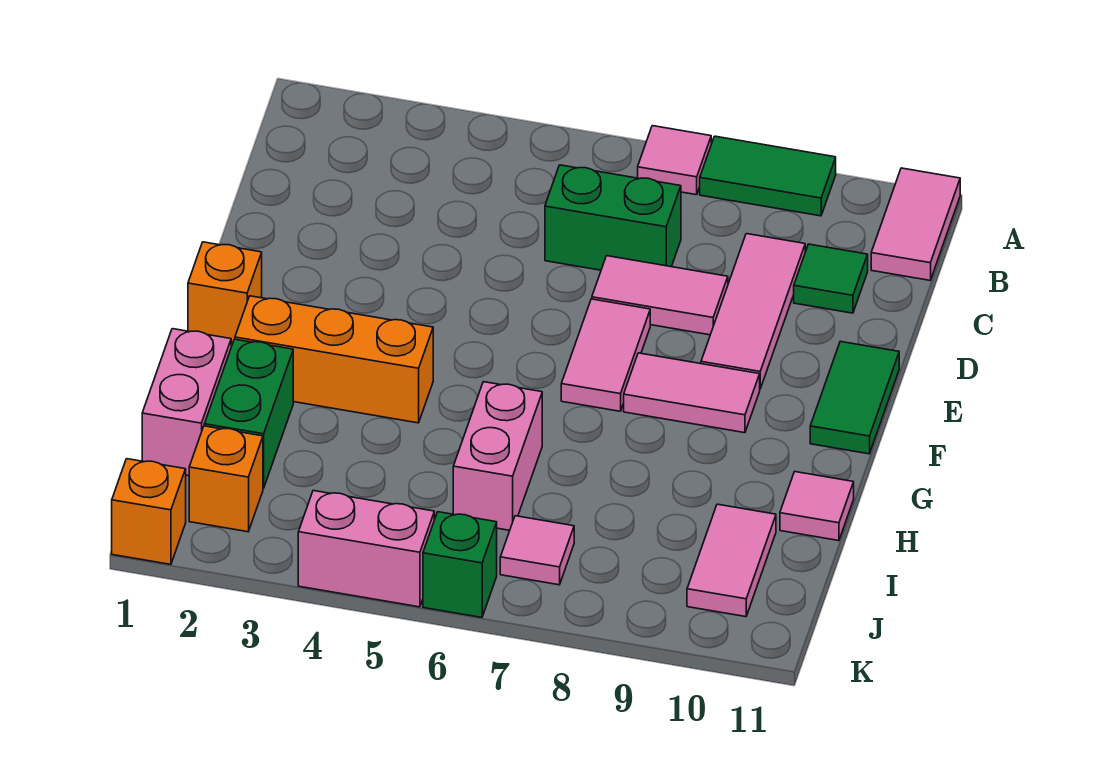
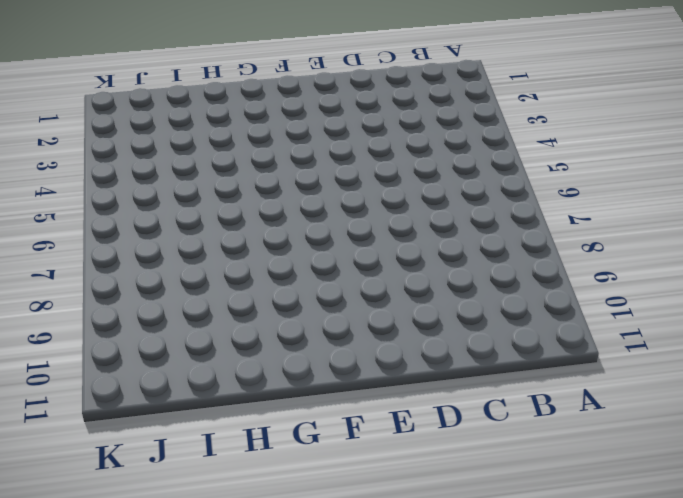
none -> pink 1x1 tile [638,126,711,195]
none -> green 1x2 tile [700,136,836,216]
none -> pink 1x2 tile [871,168,960,280]

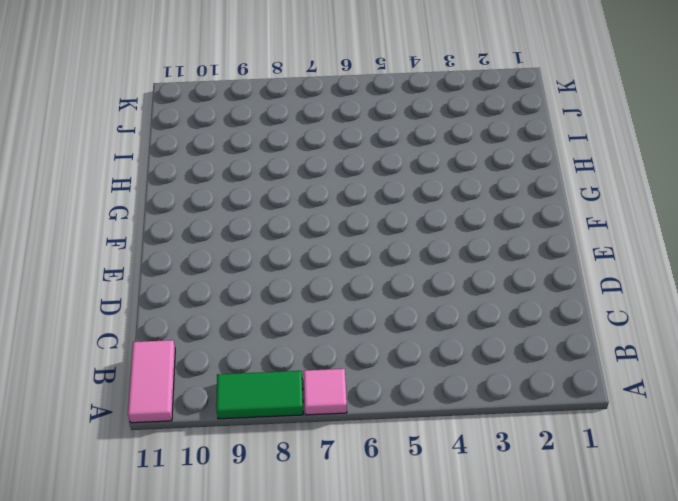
none -> green 1x2 brick [545,165,681,270]
none -> pink 1x3 tile [701,234,805,389]
none -> green 1x1 tile [794,244,868,313]

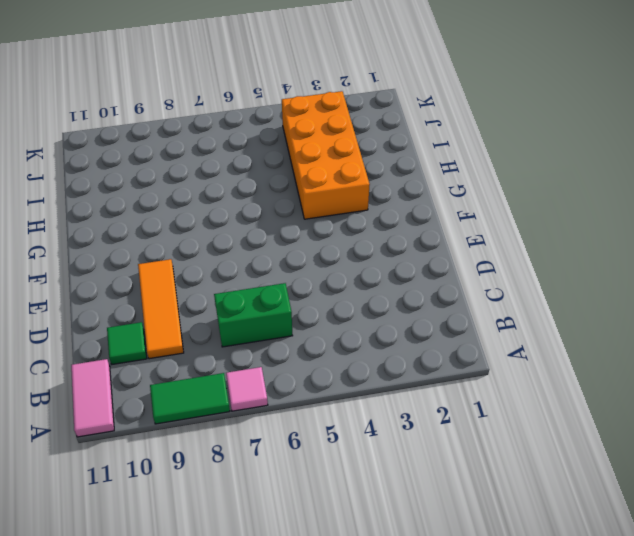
orange 1x3 tile [138,259,184,359] -> pink 1x3 tile [701,234,805,389]
orange 2x4 brick [282,91,370,219] -> orange 1x3 brick [235,296,433,423]
none -> pink 1x2 tile [592,256,728,335]
none -> pink 1x2 tile [561,299,650,411]
none -> green 1x2 tile [810,341,899,454]

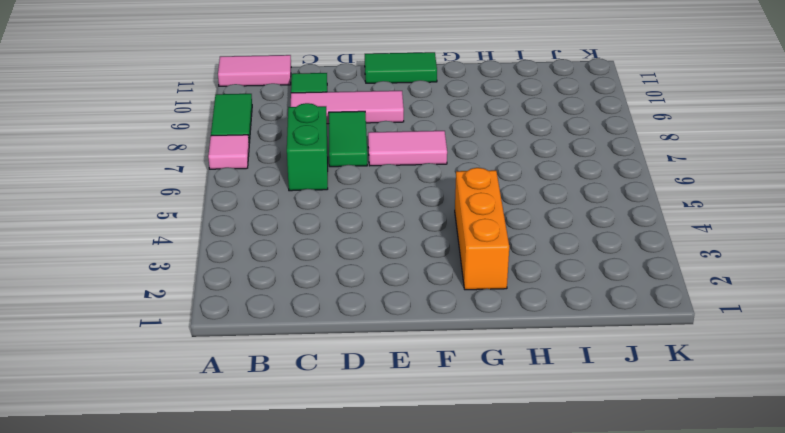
green 1x2 tile [329,111,367,167] -> pink 1x2 tile [592,256,728,335]
none -> orange 1x1 brick [188,242,262,345]
none -> pink 1x2 tile [624,353,760,433]
none -> pink 1x2 brick [142,329,231,476]

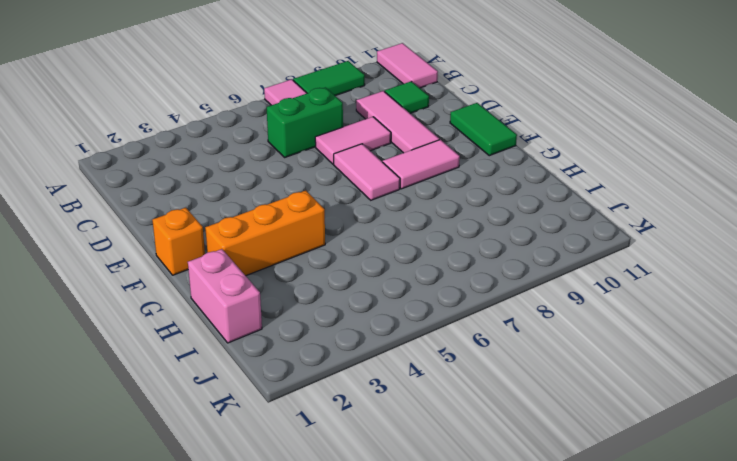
none -> green 1x2 brick [204,339,293,488]
none -> pink 1x2 brick [453,382,542,530]
none -> pink 1x1 tile [780,472,854,541]

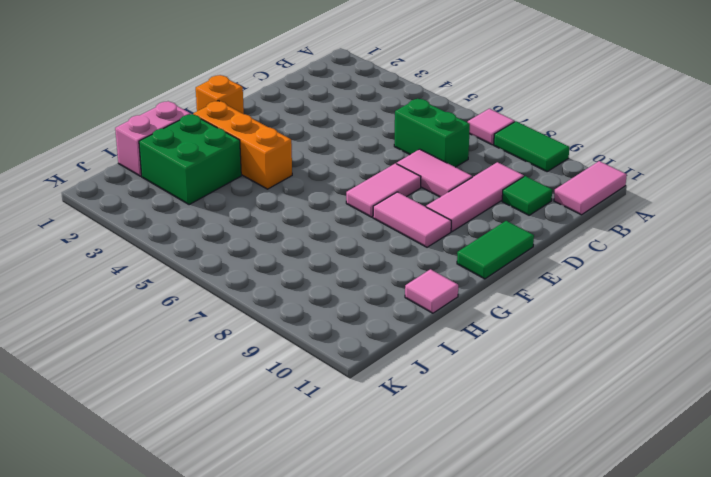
green 2x2 brick [139,114,241,205] -> green 1x2 brick [204,339,293,488]
none -> pink 1x2 brick [453,382,542,530]
none -> pink 1x2 tile [687,504,776,617]
none -> orange 1x1 brick [189,426,263,532]

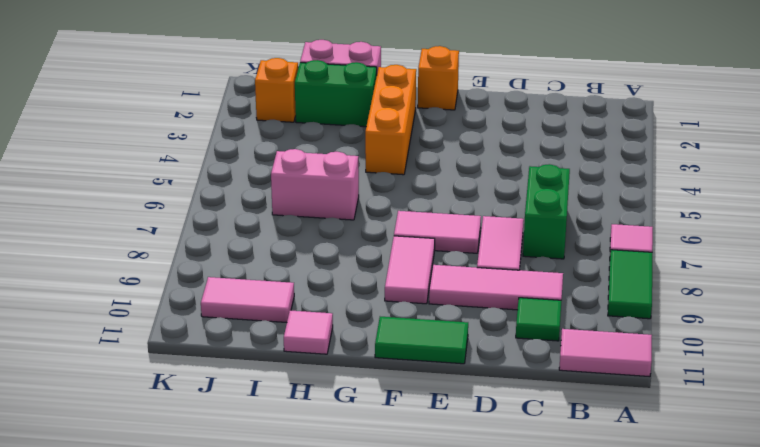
none -> pink 1x1 tile [500,516,574,585]
none -> orange 1x1 brick [112,459,186,564]
none -> pink 1x2 brick [298,491,434,607]

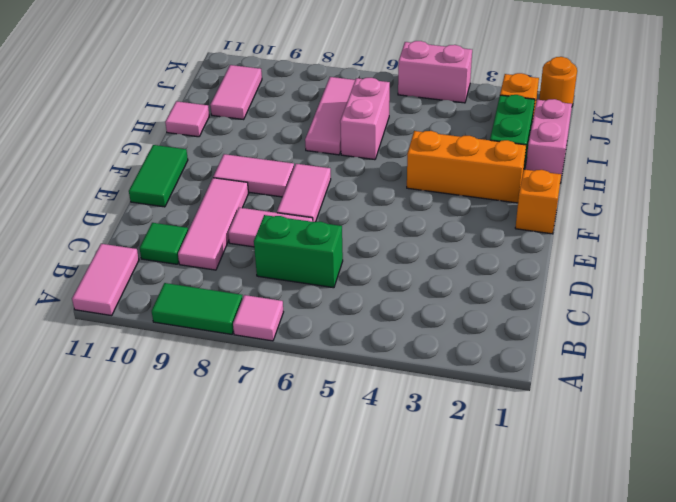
pink 1x3 tile [305,77,355,155] -> pink 1x1 tile [500,516,574,585]
orange 1x1 round brick [539,57,577,106] -> orange 1x1 brick [112,459,186,564]
none -> green 1x1 brick [423,512,497,618]

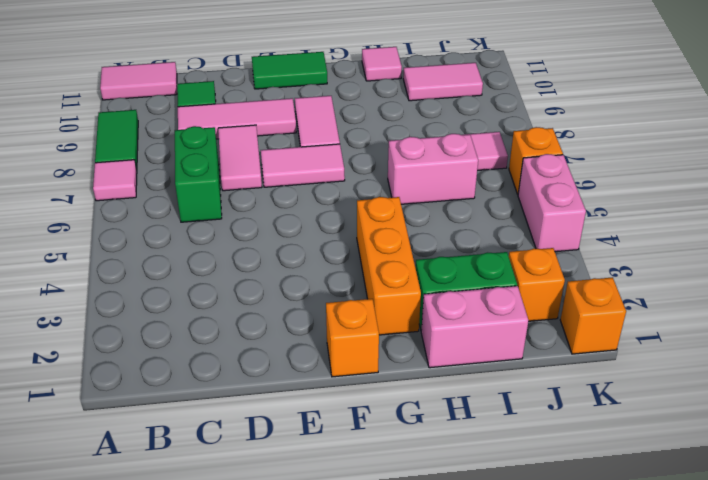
orange 1x1 brick [509,127,563,194] -> green 1x1 brick [423,512,497,618]

